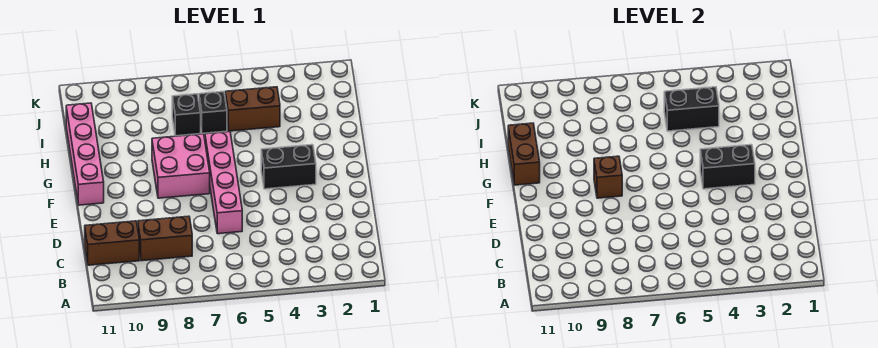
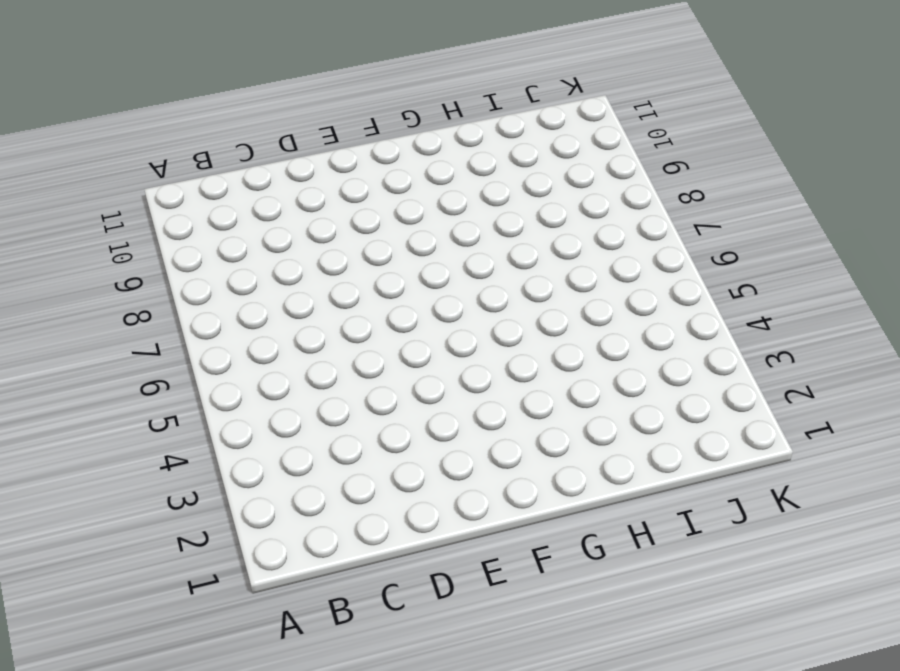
none -> brown 1x2 brick [138,216,192,261]
none -> brown 1x2 brick [85,221,139,265]
none -> pink 1x4 brick [205,132,242,234]

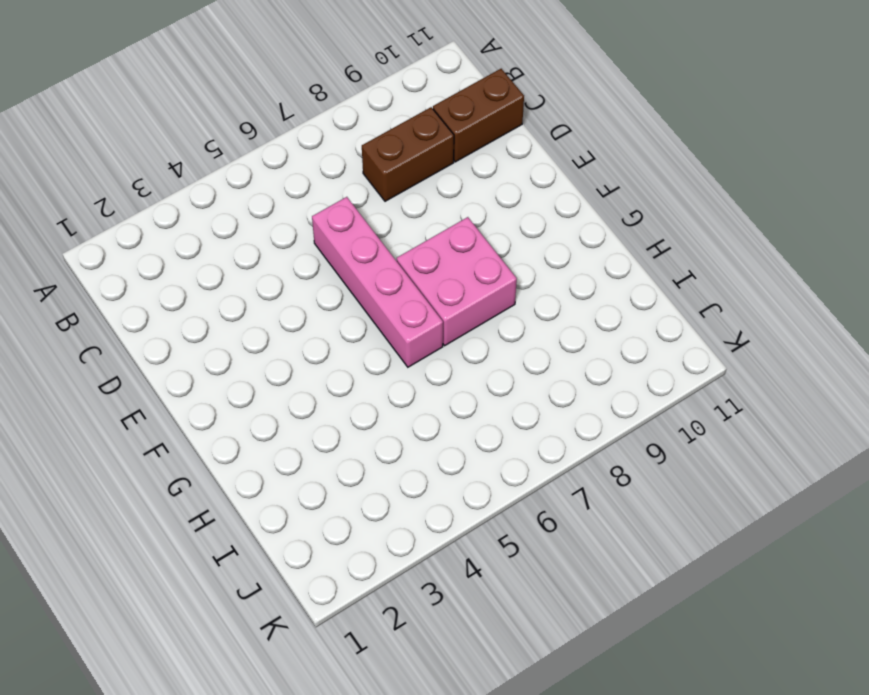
none -> black 1x2 brick [261,145,316,189]
none -> pink 1x4 brick [66,103,104,205]
none -> brown 1x2 brick [225,87,280,131]

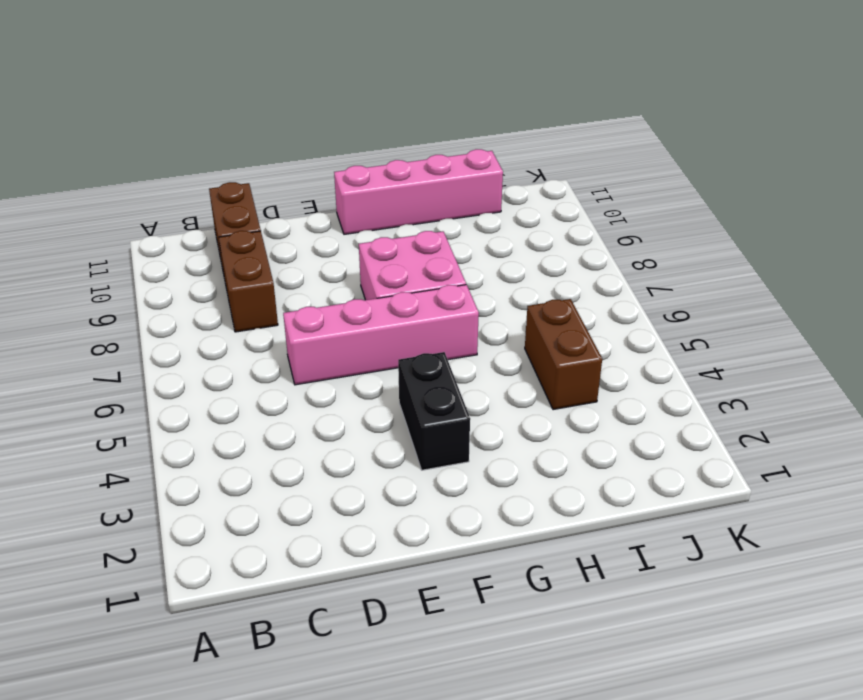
none -> black 1x1 brick [199,92,227,133]
none -> black 1x1 brick [172,94,201,136]
none -> black 1x2 brick [700,145,755,189]

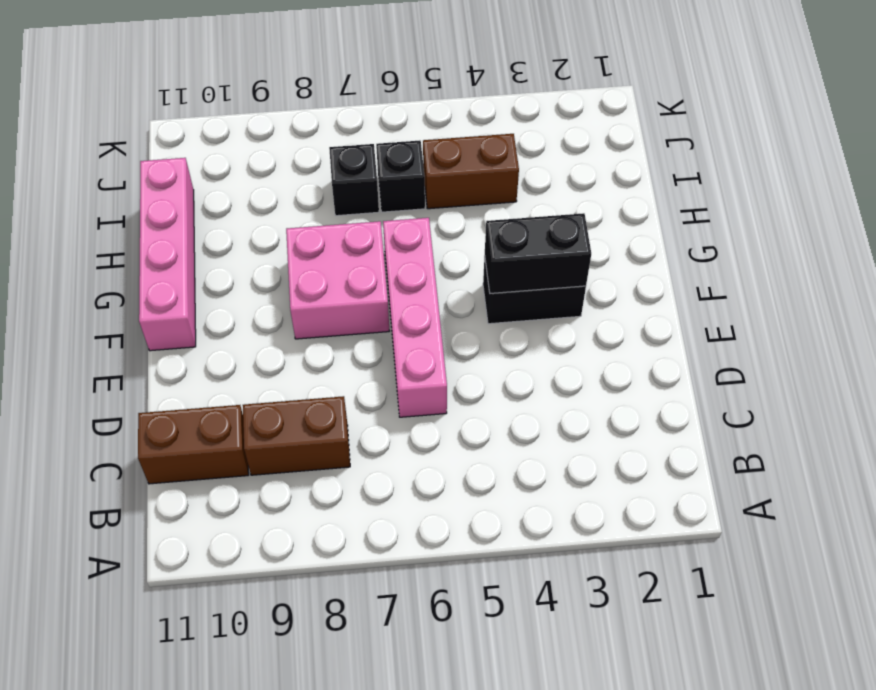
none -> brown 1x1 brick [594,156,622,198]
none -> brown 1x2 brick [508,123,540,185]
none -> black 1x2 brick [664,87,719,131]

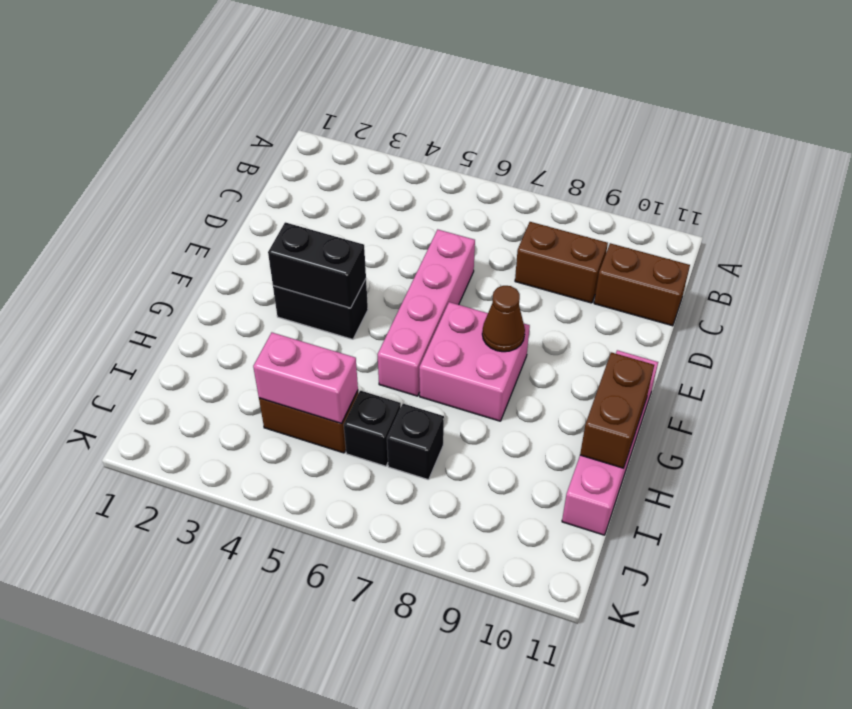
brown 1x1 cone [482,286,525,352] -> brown 1x1 brick [594,156,622,198]
pink 1x2 brick [253,333,358,424] -> black 1x2 brick [664,87,719,131]

